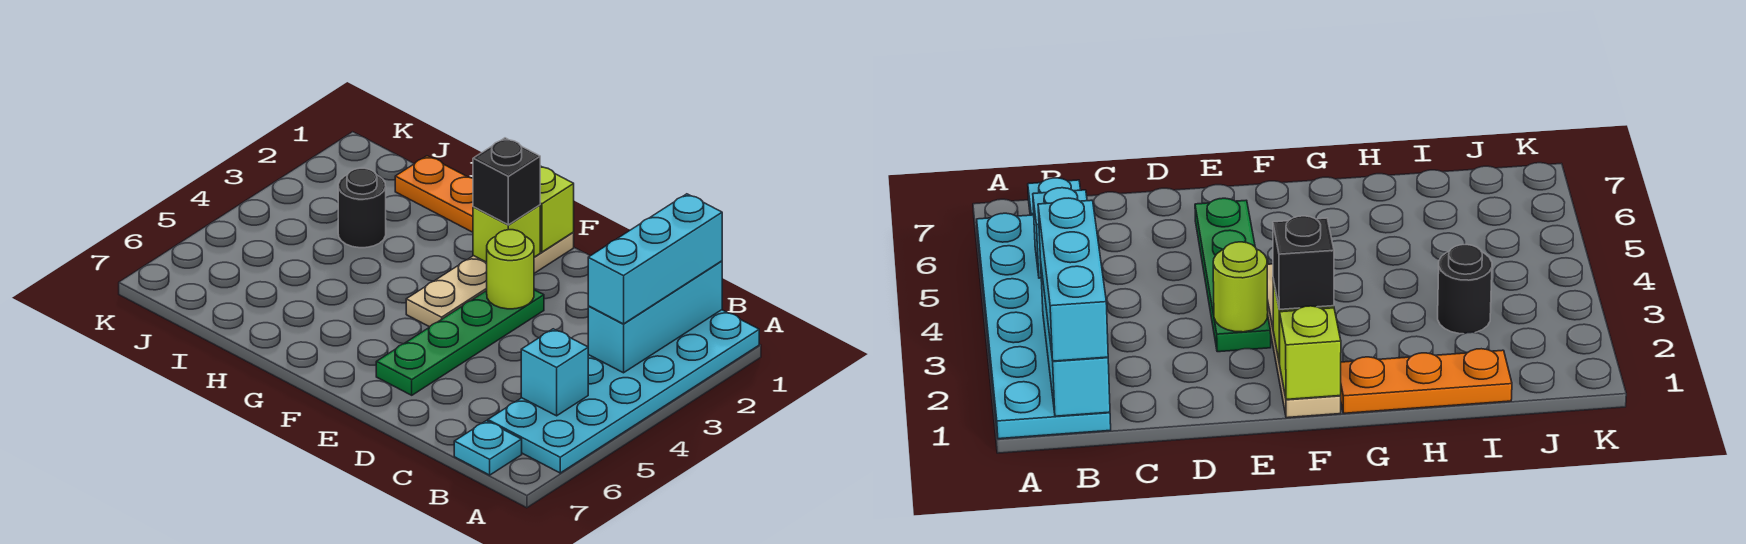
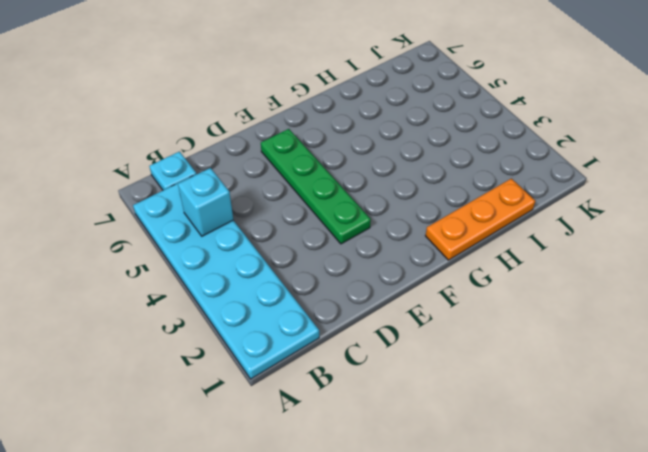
none -> tan 1x4 plate [406,232,574,327]
none -> black 1x1 round brick [338,168,386,248]
none -> cyan 1x3 brick [588,261,722,373]

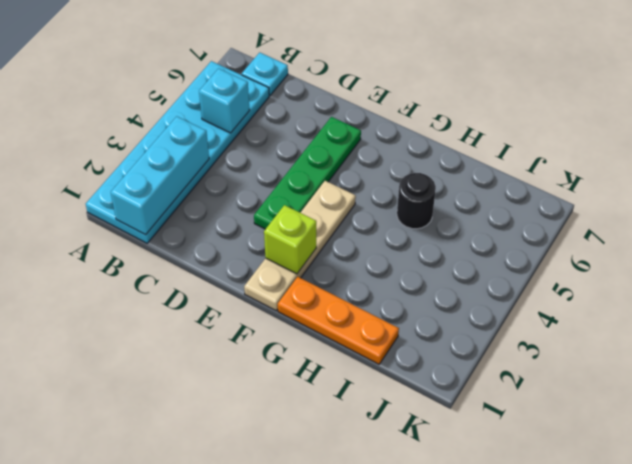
black 1x1 round brick [397,173,436,229] -> black 1x1 round brick moved to [338,168,386,248]
none -> lime 1x1 round brick [487,230,534,309]
none -> lime 1x1 brick [540,166,574,252]
none -> cyan 1x3 brick [588,194,722,324]

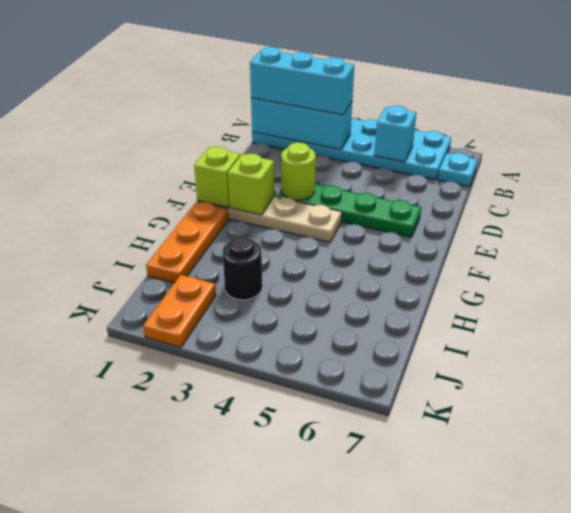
orange 1x2 plate [143,275,216,347] -> none
none -> black 1x1 brick [473,138,540,225]

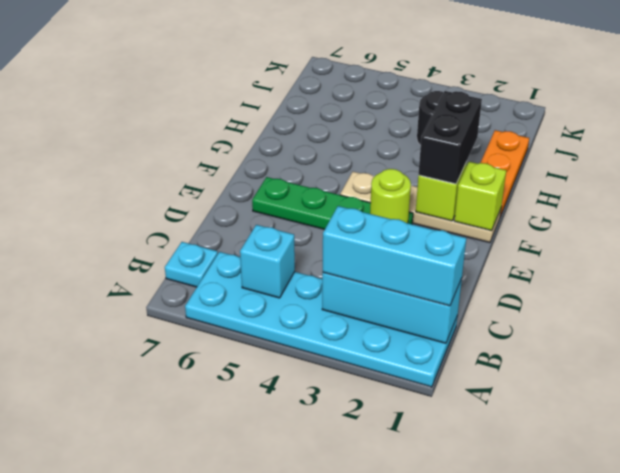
black 1x2 brick [418,91,482,184] -> black 1x1 brick [473,138,540,225]

